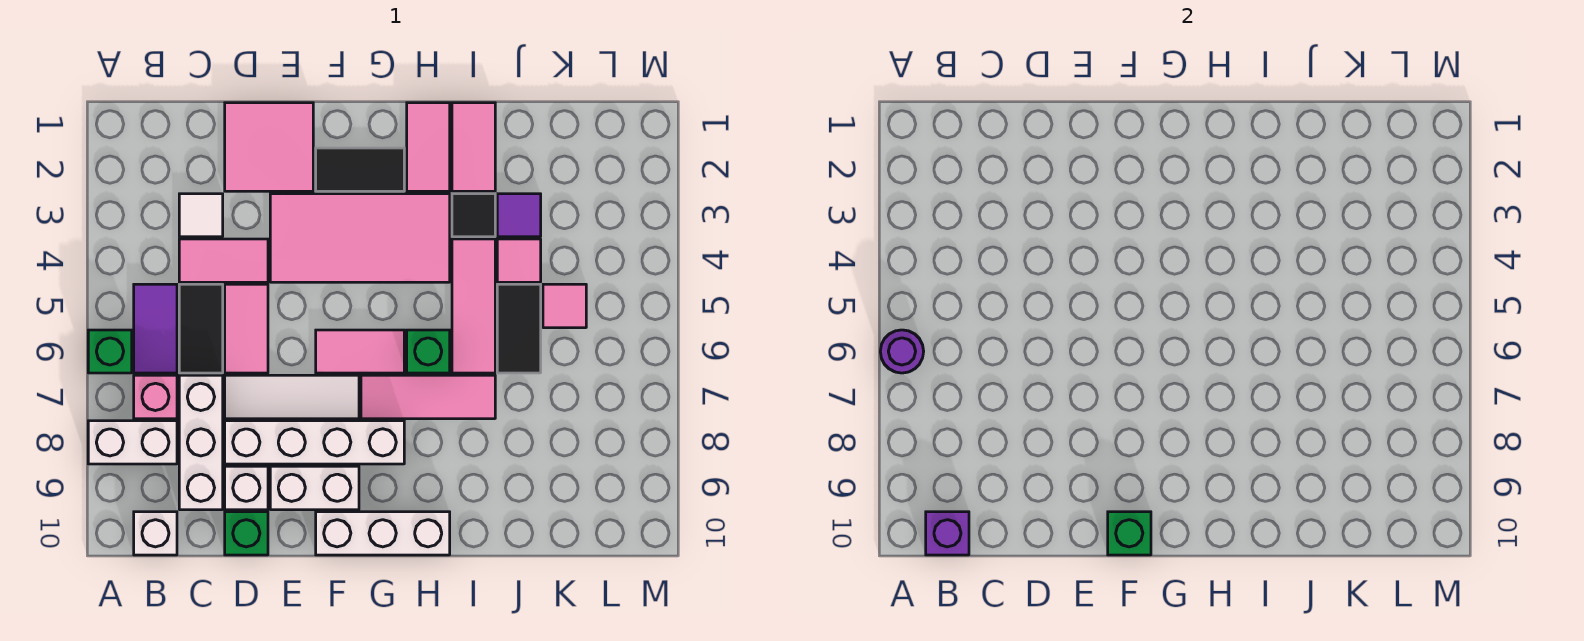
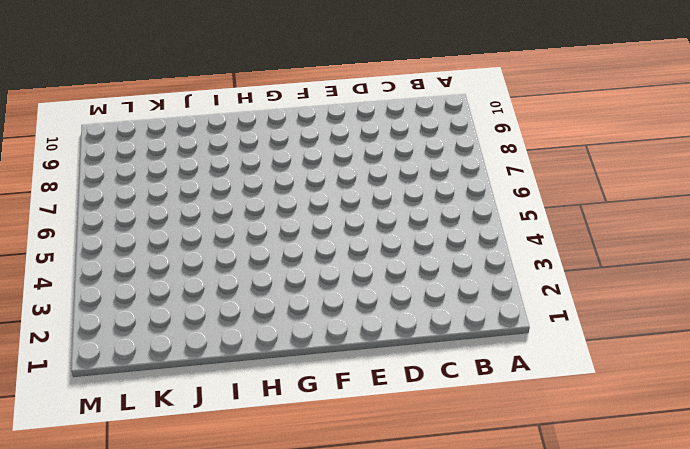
none -> green 1x1 brick [88,330,132,373]
none -> white 1x2 brick [88,421,177,464]
none -> purple 1x2 tile [134,284,177,373]
none -> pink 1x1 brick [134,375,177,419]

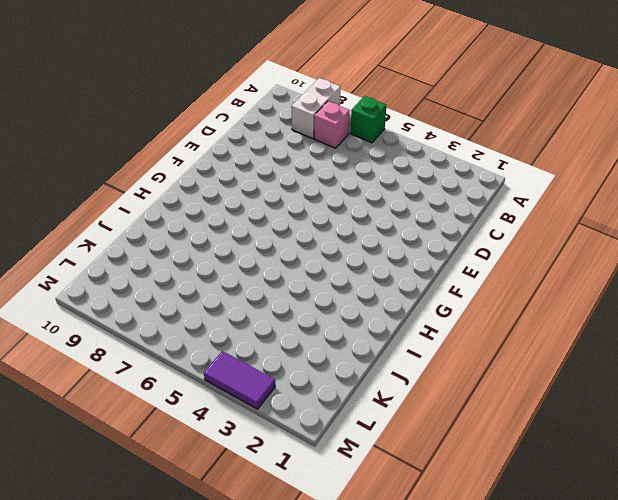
purple 1x2 tile [204,351,275,409] -> purple 1x2 tile moved to [134,284,177,373]
none -> white 1x1 brick [134,512,177,555]
none -> white 1x1 tile [179,194,223,237]
none -> pink 1x2 tile [179,239,268,282]
none -> black 1x2 tile [179,284,223,373]

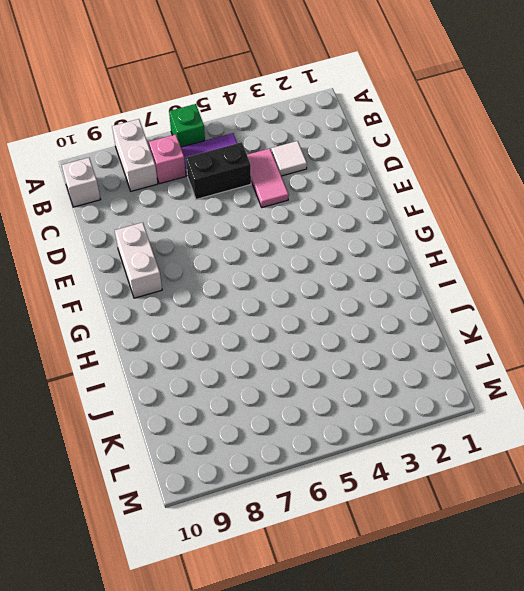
black 1x2 brick [186,142,251,199] -> black 1x2 tile [179,284,223,373]
none -> white 1x3 brick [179,375,223,510]
none -> pink 2x2 tile [225,103,313,191]
none -> pink 1x2 tile [225,284,268,373]
none -> white 1x3 tile [225,375,359,419]

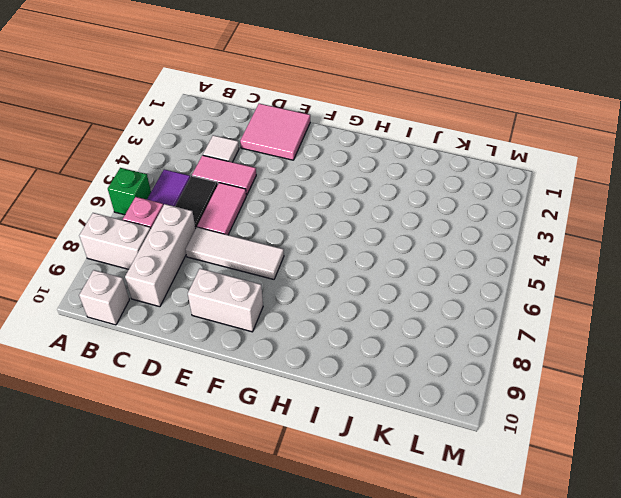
none -> white 1x4 brick [225,421,404,464]
none -> white 1x1 brick [225,466,268,510]
none -> green 1x1 brick [225,512,268,555]
none -> pink 2x4 tile [270,194,450,282]

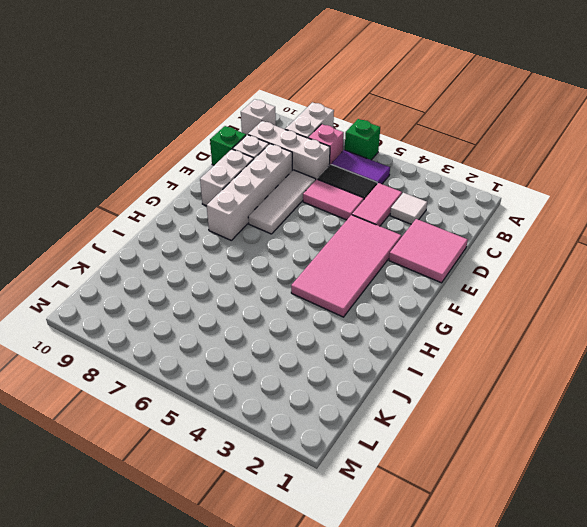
none -> black 1x2 tile [316,148,404,191]
none -> pink 1x2 tile [316,330,404,373]
none -> white 1x3 brick [316,512,450,555]
none -> pink 1x3 tile [361,375,495,419]

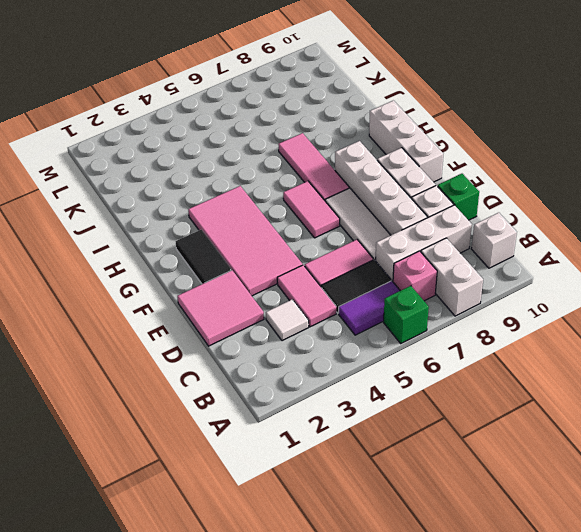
none -> pink 1x2 tile [407,103,450,191]
none -> green 1x1 brick [407,330,450,373]
none -> pink 1x2 tile [452,103,495,191]
none -> black 1x1 tile [452,194,495,237]

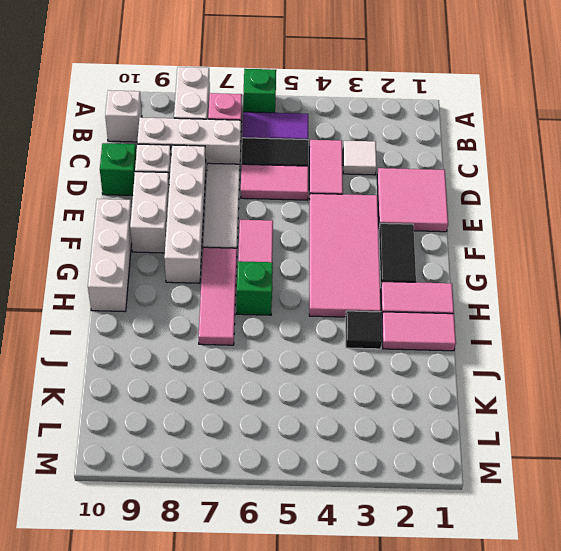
none -> pink 1x3 tile [452,239,495,373]
none -> purple 1x1 tile [497,194,541,237]
none -> pink 1x1 tile [497,239,541,282]
none -> black 1x2 tile [497,284,541,373]

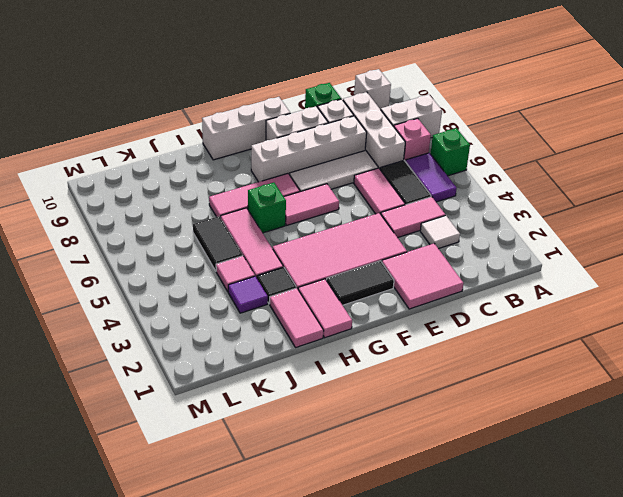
none -> pink 1x1 tile [543,284,586,328]
none -> purple 1x1 round brick [880,330,924,373]
none -> purple 1x1 brick [926,512,969,555]
none -> green 1x1 brick [1108,512,1151,555]

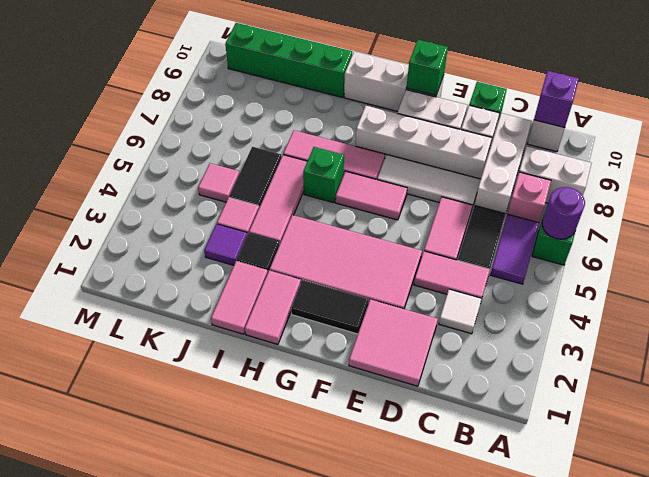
green 1x4 brick [225,23,352,97] -> none

